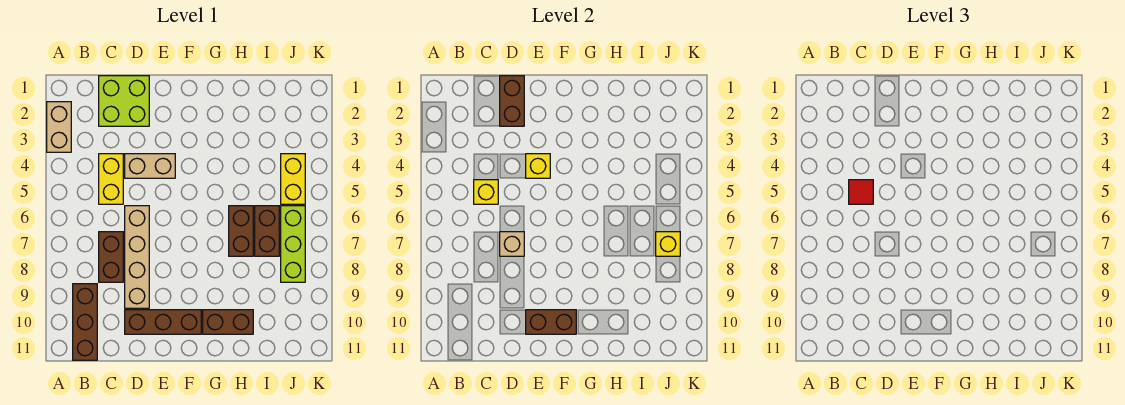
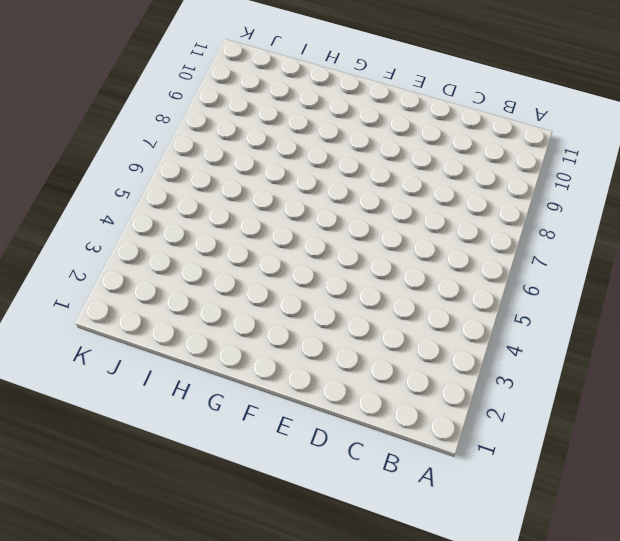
none -> tan 1x2 brick [47,102,71,152]
none -> brown 1x3 brick [73,284,97,360]
none -> lime 2x2 brick [99,76,149,126]

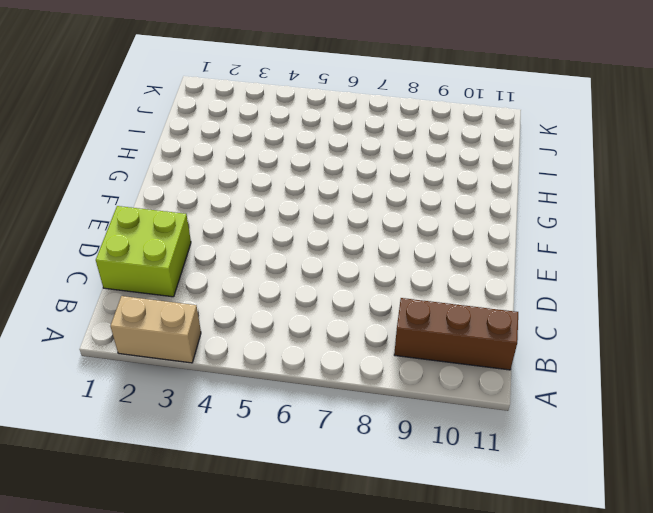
none -> yellow 1x2 brick [99,154,123,204]
none -> brown 1x2 brick [99,232,123,282]
none -> tan 1x2 brick [125,154,175,178]

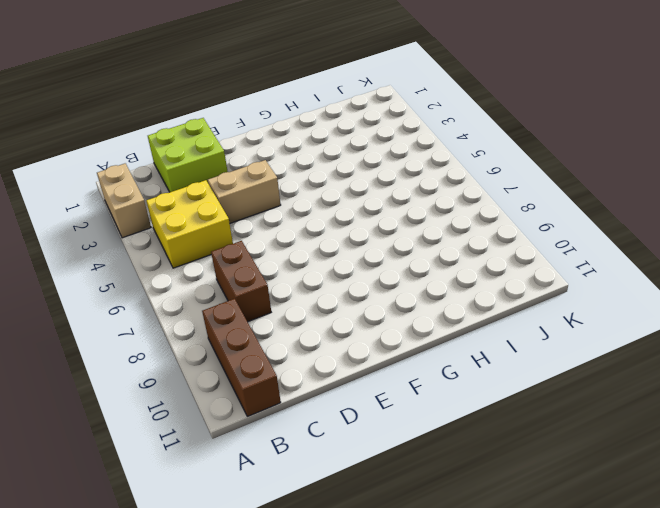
yellow 2x2 brick [146,180,233,268] -> yellow 1x2 brick [99,154,123,204]
none -> tan 1x4 brick [125,206,149,308]
none -> brown 1x3 brick [125,310,201,334]
none -> brown 1x2 brick [203,310,253,334]

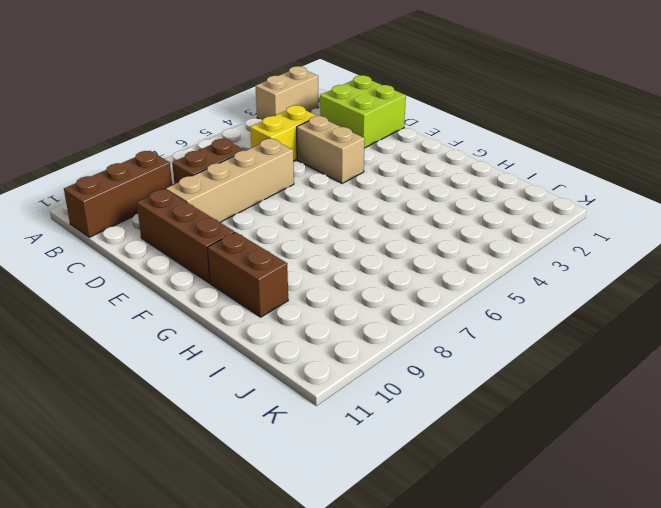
none -> brown 1x2 brick [229,206,253,256]
none -> brown 1x2 brick [255,206,279,256]
none -> yellow 1x2 brick [281,154,305,204]

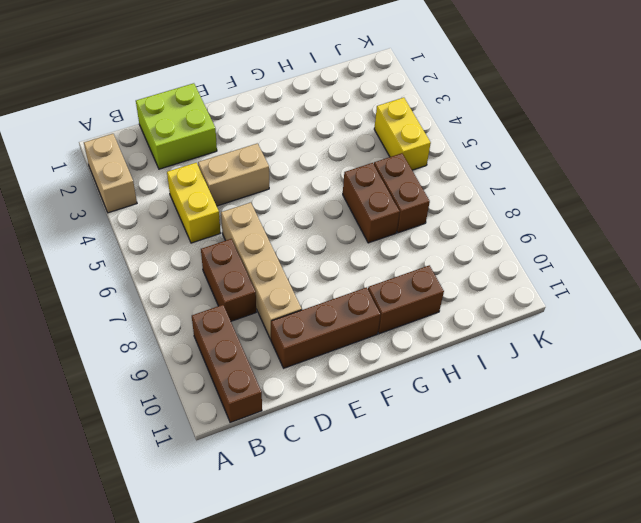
none -> lime 1x3 brick [281,206,305,282]
none -> yellow 1x1 brick [474,180,498,204]
none -> brown 1x2 brick [500,76,524,126]

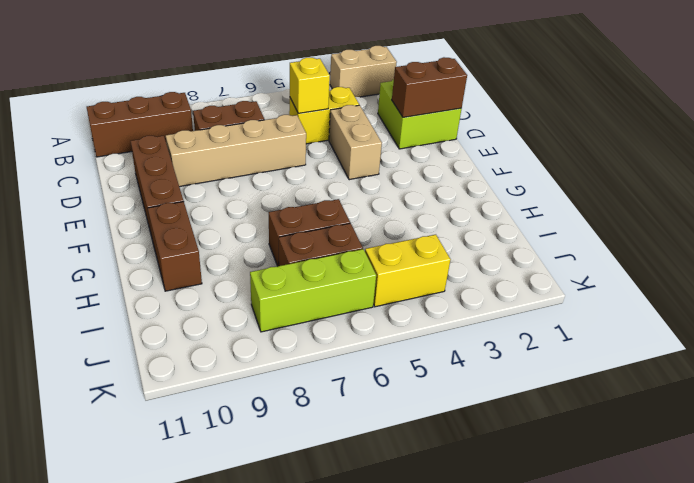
none -> tan 1x1 brick [500,232,524,256]
none -> yellow 1x1 brick [526,154,550,178]
none -> brown 1x2 brick [526,310,576,334]

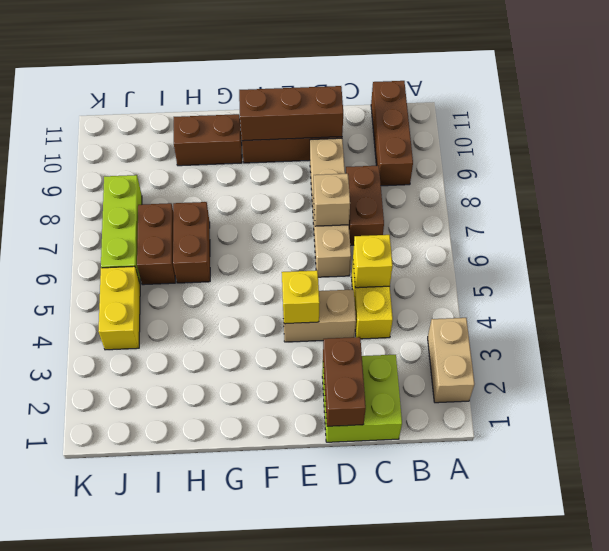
brown 1x3 brick [239,86,343,141] -> brown 1x2 brick [526,310,576,334]
none -> yellow 1x1 brick [656,232,680,256]
none -> red 1x1 tile [849,180,873,204]

